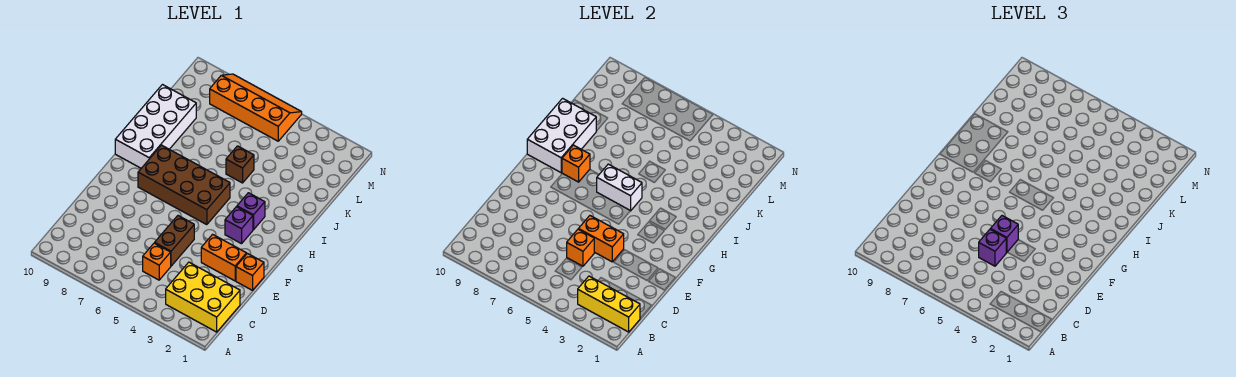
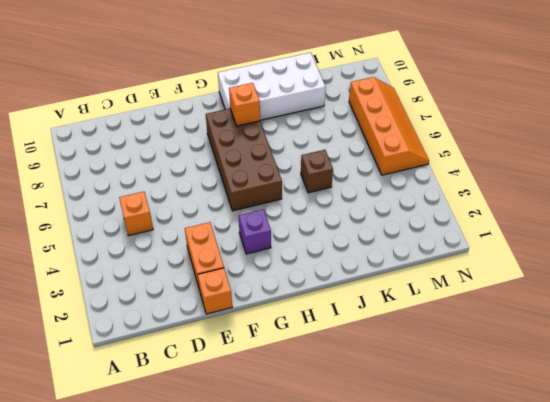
none -> yellow 2x3 brick [166,262,240,332]
none -> brown 1x2 brick [155,216,194,266]
none -> purple 1x1 brick [237,193,265,230]

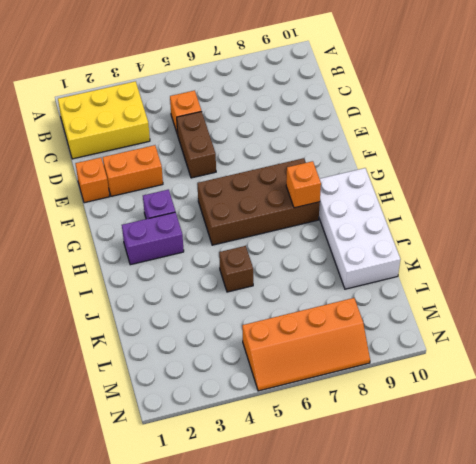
purple 1x2 brick [122,212,184,265] -> purple 1x1 brick [237,193,265,230]
none -> yellow 1x3 brick [578,276,640,332]
none -> orange 1x1 brick [567,229,594,266]
none -> orange 1x2 brick [579,216,624,262]

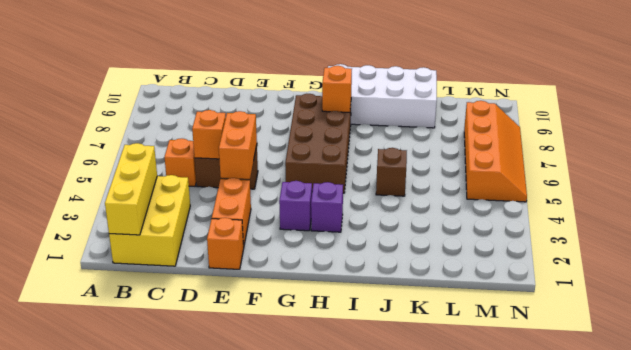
none -> white 1x2 brick [597,164,642,211]
none -> white 2x3 brick [527,98,596,173]
none -> purple 1x1 brick [979,229,1006,266]

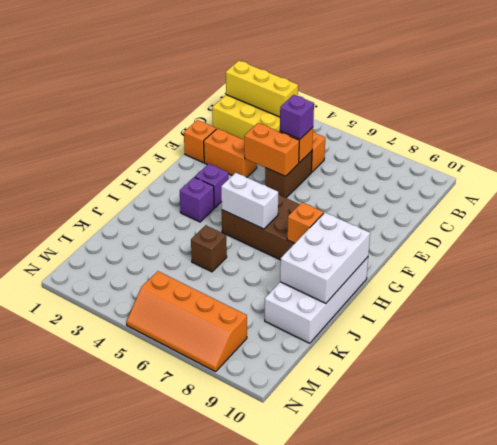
none -> purple 1x1 brick [991,216,1018,252]

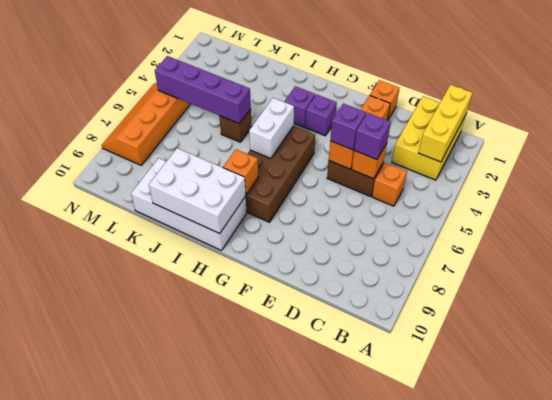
purple 1x4 brick [155,56,251,124] -> none

